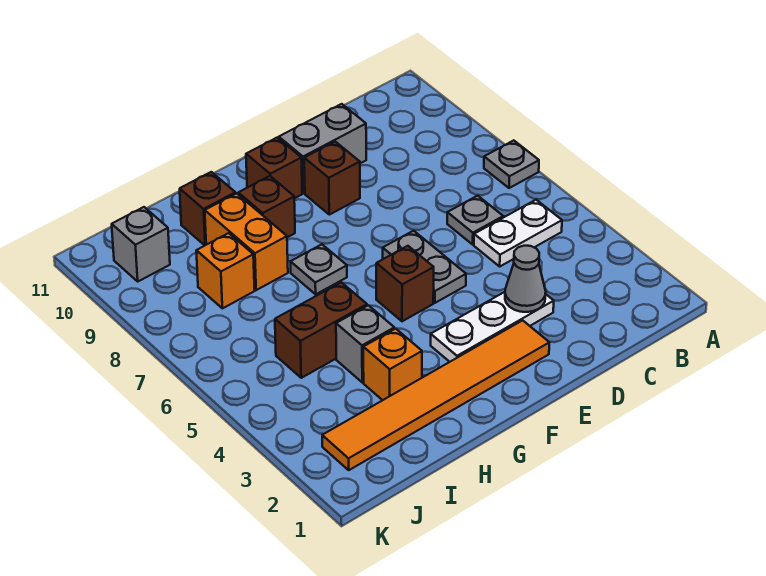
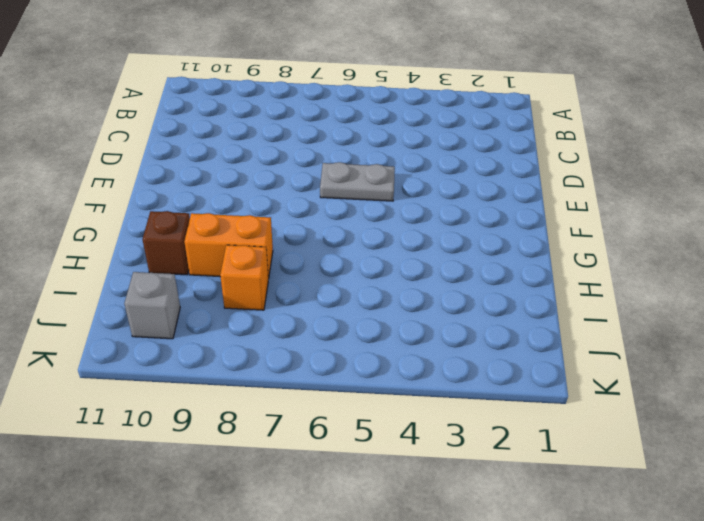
none -> grey 1x1 plate [484,140,539,188]
none -> white 1x2 plate [474,200,562,266]
none -> grey 1x1 plate [447,196,503,244]

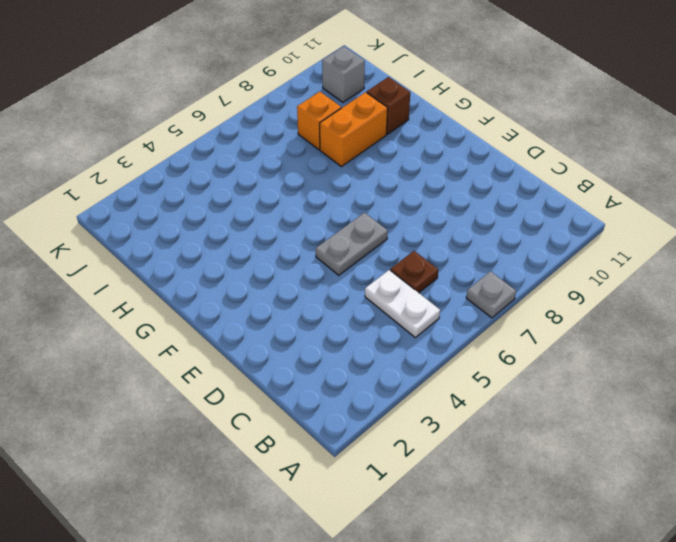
brown 1x1 plate [390,251,438,293] -> grey 1x1 plate [447,196,503,244]
none -> white 1x3 plate [431,292,554,362]
none -> grey 1x2 brick [279,104,366,193]
none -> orange 1x6 tile [322,320,549,470]

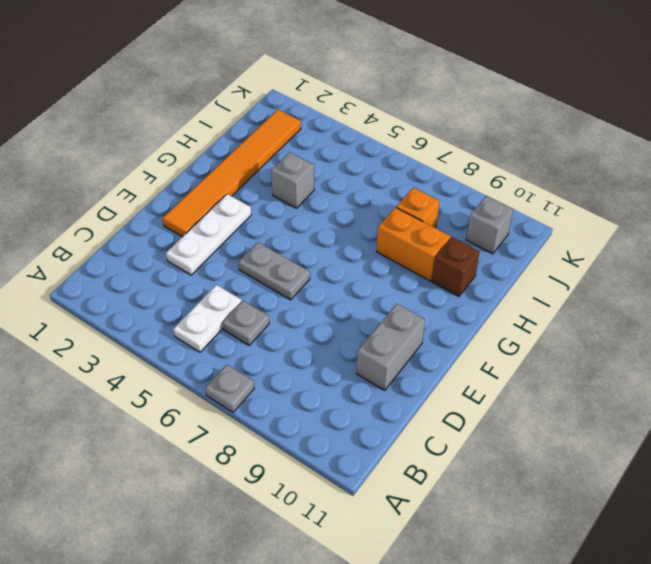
none -> brown 1x1 brick [304,142,360,215]
none -> brown 1x1 brick [376,246,434,321]
none -> brown 1x1 brick [246,138,302,198]

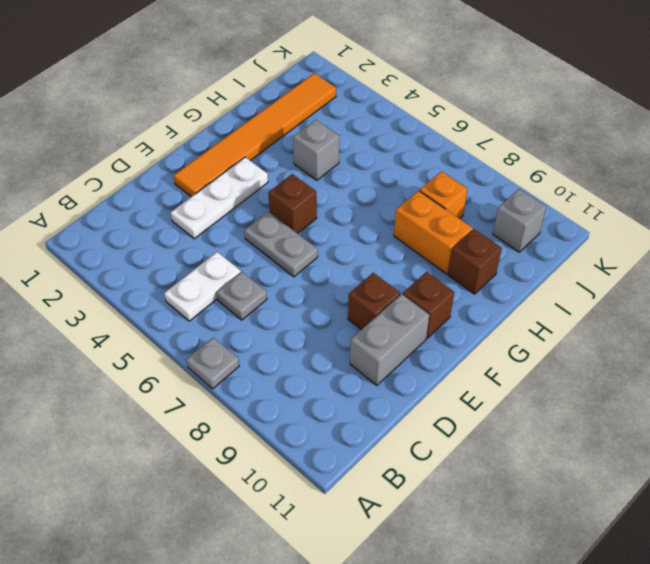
none -> grey 1x1 plate [291,244,347,294]
none -> brown 1x1 brick [238,176,295,237]
none -> orange 1x1 brick [363,329,422,400]

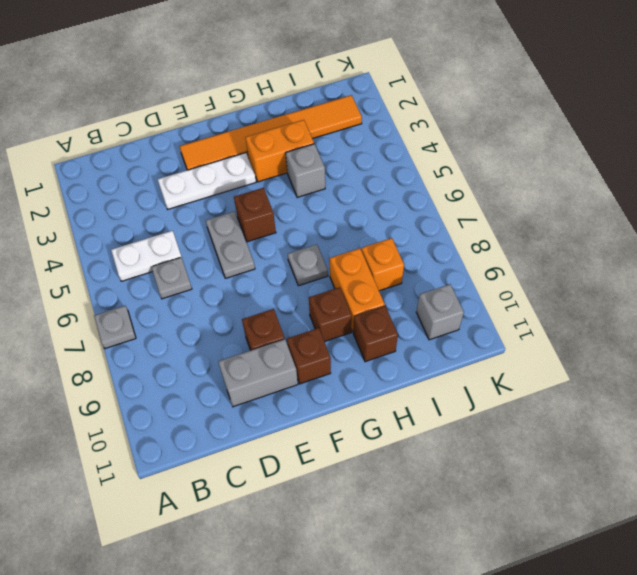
orange 1x2 brick [245,120,314,182] -> orange 1x1 brick [363,329,422,400]
none -> brown 1x2 brick [275,282,367,378]
none -> grey 1x1 cone [505,246,546,312]

